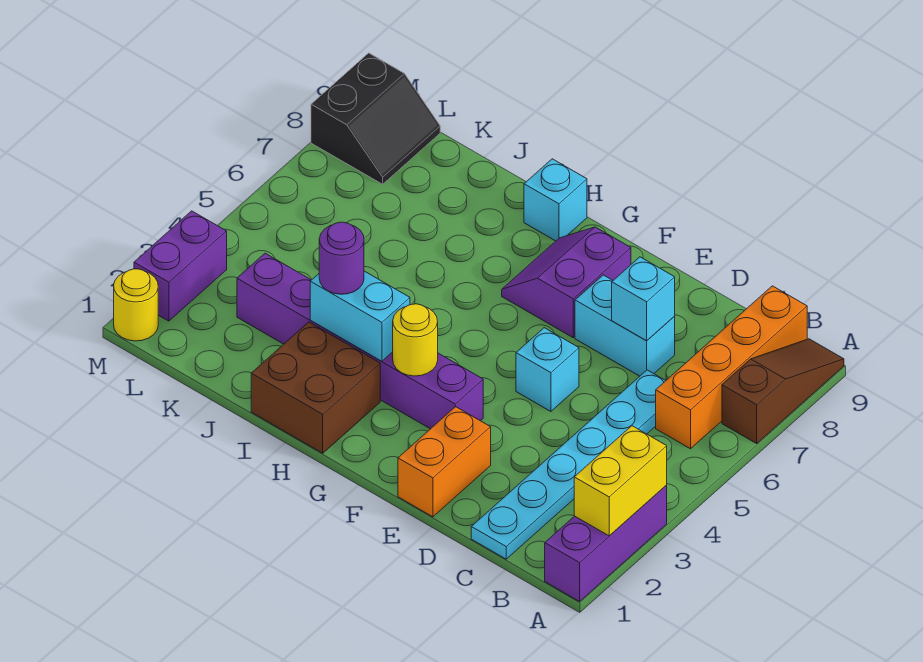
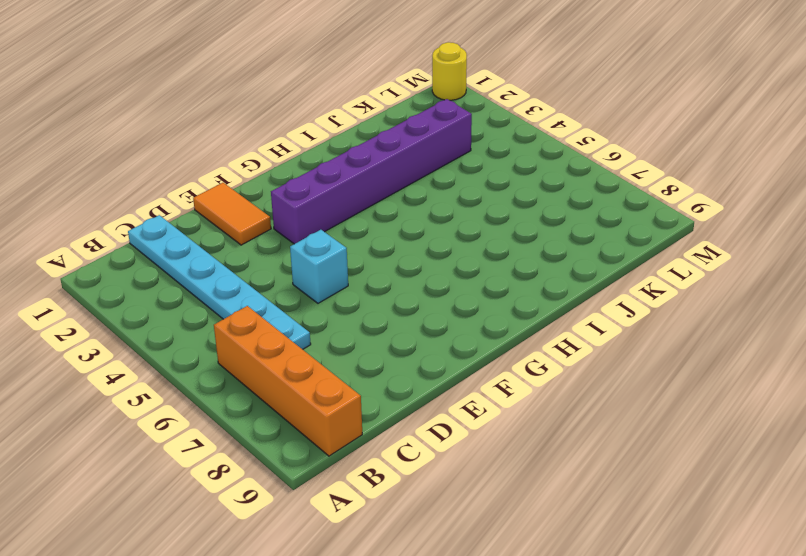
orange 1x2 tile [193,183,271,245] -> orange 1x2 brick [398,407,491,517]
none -> purple 1x3 brick [545,485,667,601]
none -> brown 1x3 slope [722,339,844,443]
none -> cyan 1x2 brick [575,275,675,376]

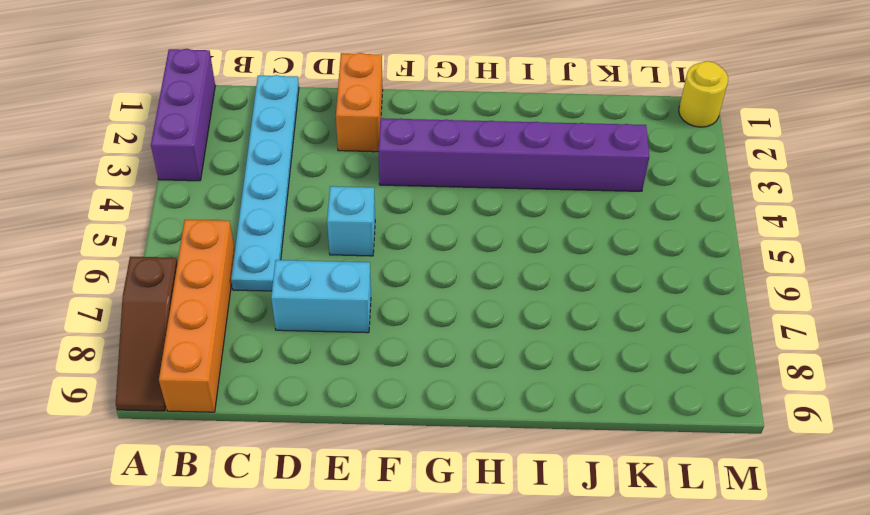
none -> purple 2x2 slope [502,227,631,337]
none -> brown 2x2 brick [251,322,380,453]
none -> cyan 1x1 brick [524,159,587,241]

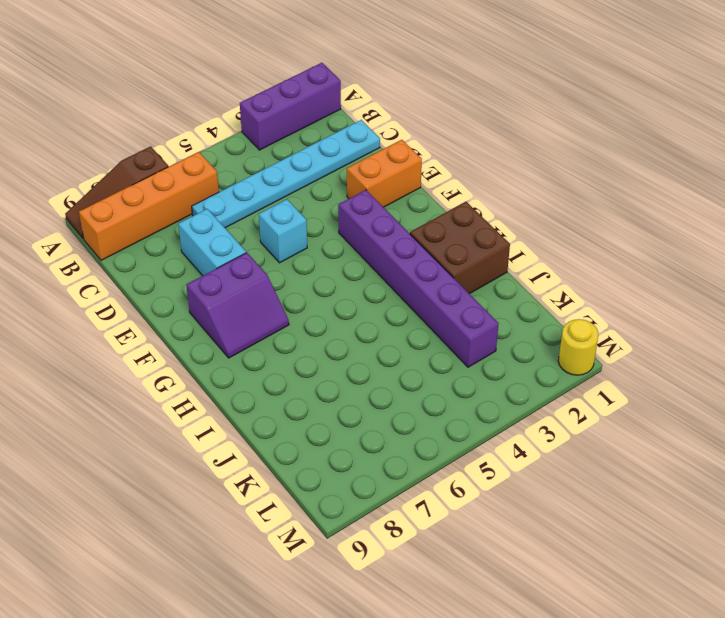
none -> cyan 1x1 brick [524,159,587,241]
none -> black 2x2 slope [311,53,440,184]
none -> purple 1x2 brick [134,211,227,321]

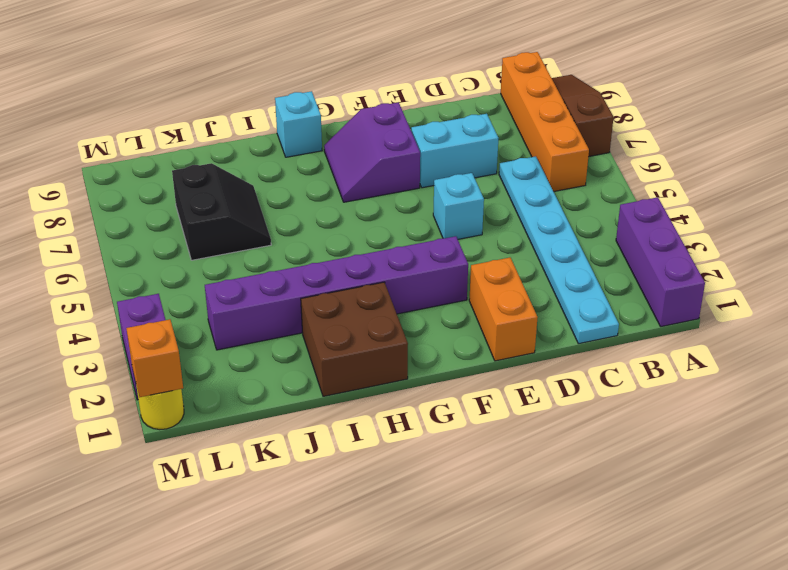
black 2x2 slope [172,163,271,260] -> black 2x2 slope moved to [311,53,440,184]
orange 1x1 brick [126,319,183,397] -> none
none -> yellow 1x2 brick [574,426,667,536]
none -> cyan 1x1 brick [612,257,675,341]
none -> yellow 1x1 round brick [393,304,438,376]

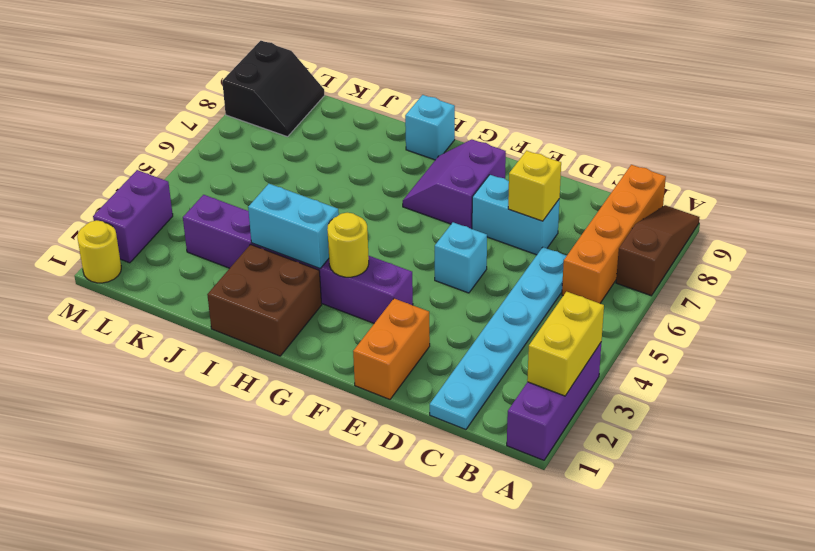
yellow 1x1 brick [508,151,561,221] -> cyan 1x1 brick [612,257,675,341]
none -> purple 1x1 round brick [319,222,364,294]

